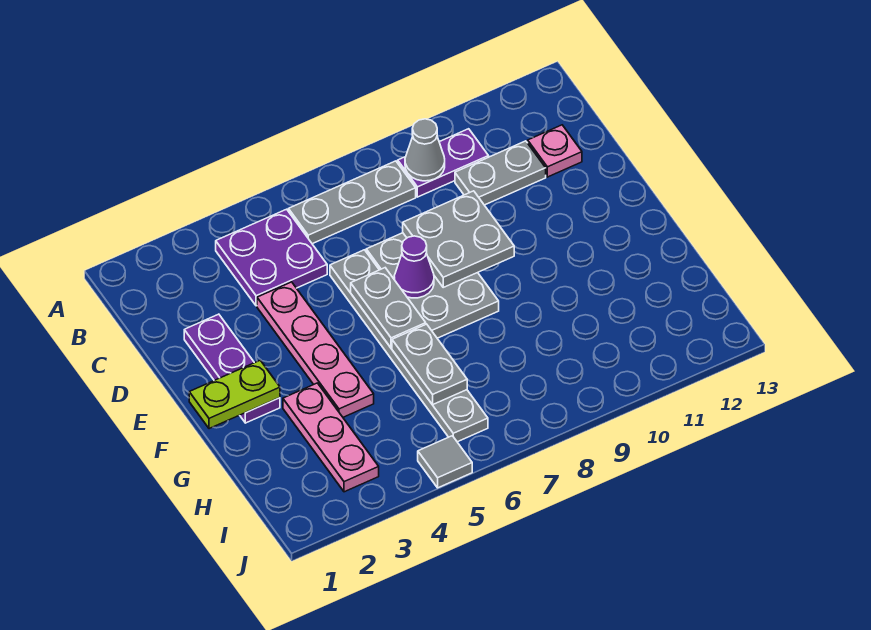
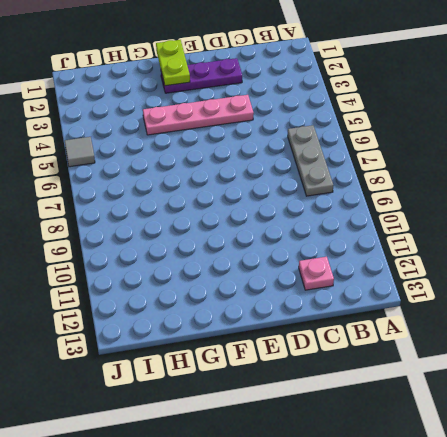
none -> purple 2x2 plate [216,209,327,306]
none -> purple 1x2 plate [398,129,489,197]
none -> grey 1x2 plate [455,141,546,205]

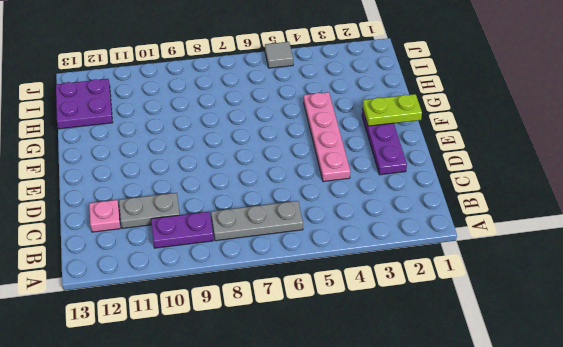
purple 2x2 plate [56,79,113,129] -> purple 2x2 plate moved to [216,209,327,306]
none -> grey 1x6 plate [330,250,488,442]
none -> grey 2x3 plate [366,233,499,338]
none -> pink 1x3 plate [283,383,379,492]

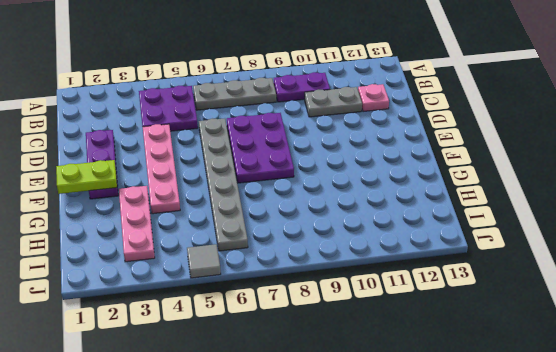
purple 2x3 plate [227,113,294,183] -> grey 2x3 plate [366,233,499,338]
none -> grey 1x1 cone [405,119,445,181]
none -> grey 2x2 plate [403,191,514,287]
none -> grey 1x2 plate [351,268,426,348]

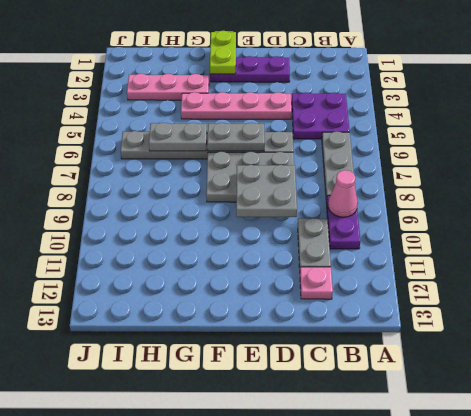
pink 1x1 cone [328,170,358,217] -> grey 1x1 cone [405,119,445,181]
none -> grey 1x1 tile [418,436,472,488]
none -> purple 1x1 cone [394,236,434,298]

